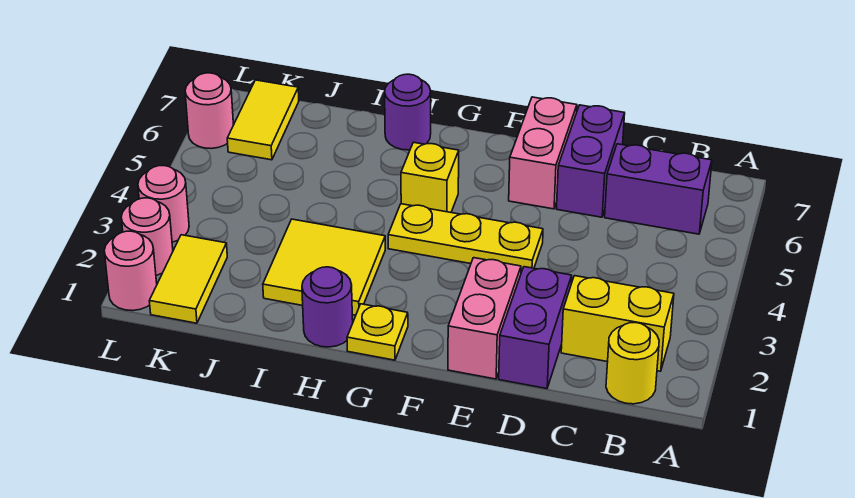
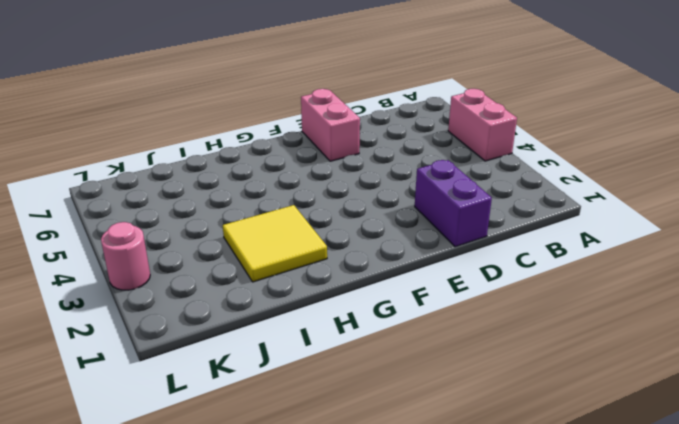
pink 1x2 brick [448,89,517,161] -> pink 1x2 brick moved to [448,258,521,379]
none -> yellow 1x1 round brick [606,323,659,404]
none -> yellow 1x2 brick [561,276,674,371]
none -> purple 1x2 brick [605,144,712,234]

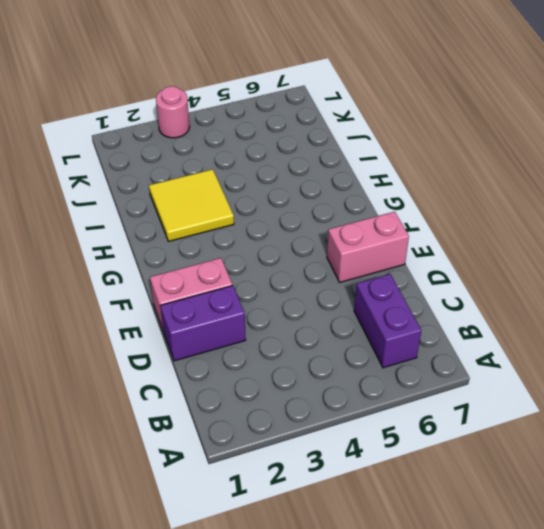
none -> yellow 1x1 round brick [606,323,659,404]
none -> yellow 1x2 brick [561,276,674,371]
none -> purple 1x2 brick [557,105,625,217]

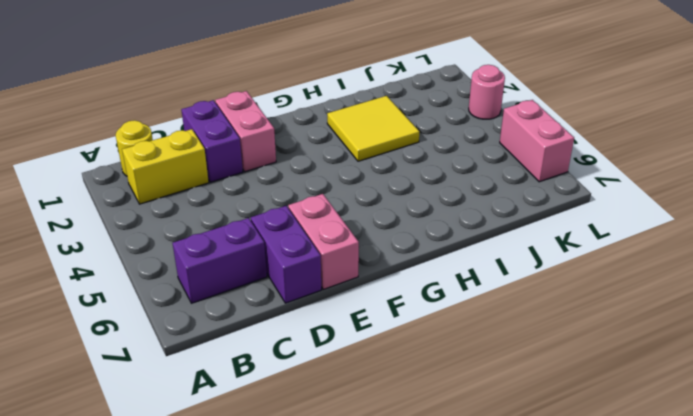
pink 1x2 brick [500,100,574,182] -> pink 1x1 round brick [185,73,233,149]
none -> yellow 1x3 plate [388,204,543,272]
none -> yellow 1x1 plate [347,304,408,360]
none -> yellow 1x1 brick [401,142,459,212]

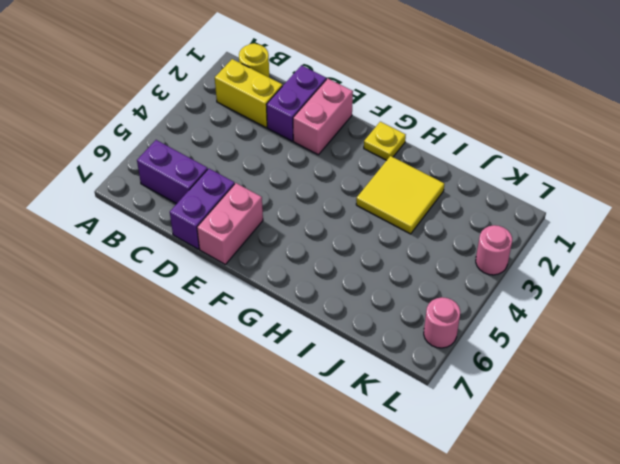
none -> yellow 1x3 plate [388,204,543,272]
none -> yellow 1x1 brick [401,142,459,212]
none -> purple 1x1 round brick [302,267,353,347]

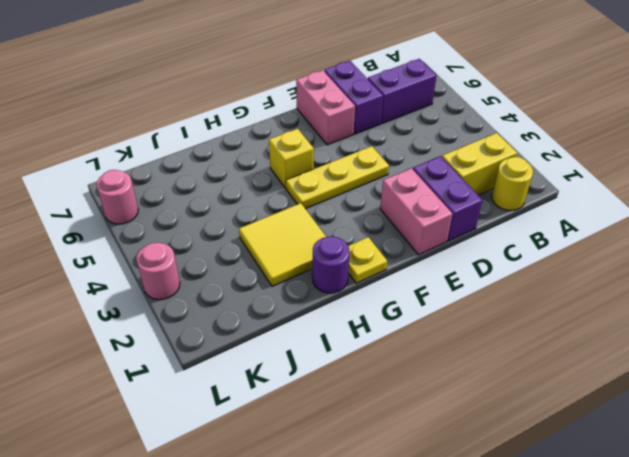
none -> purple 1x1 round brick [385,74,431,150]
none -> yellow 1x2 tile [149,235,227,323]
none -> yellow 1x2 tile [227,80,299,160]

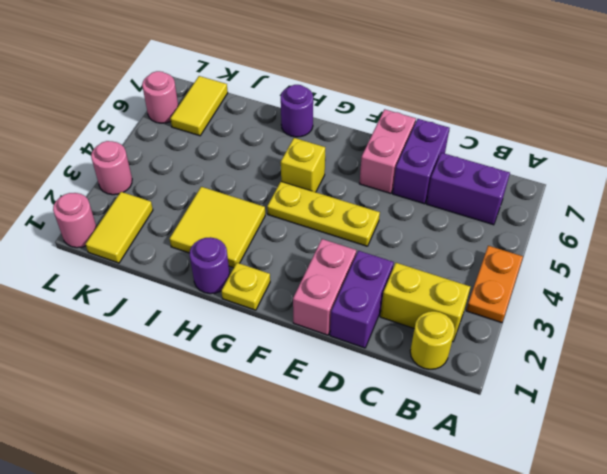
orange 1x2 plate [466,246,523,323] -> none
none -> pink 1x1 round brick [121,198,173,275]

